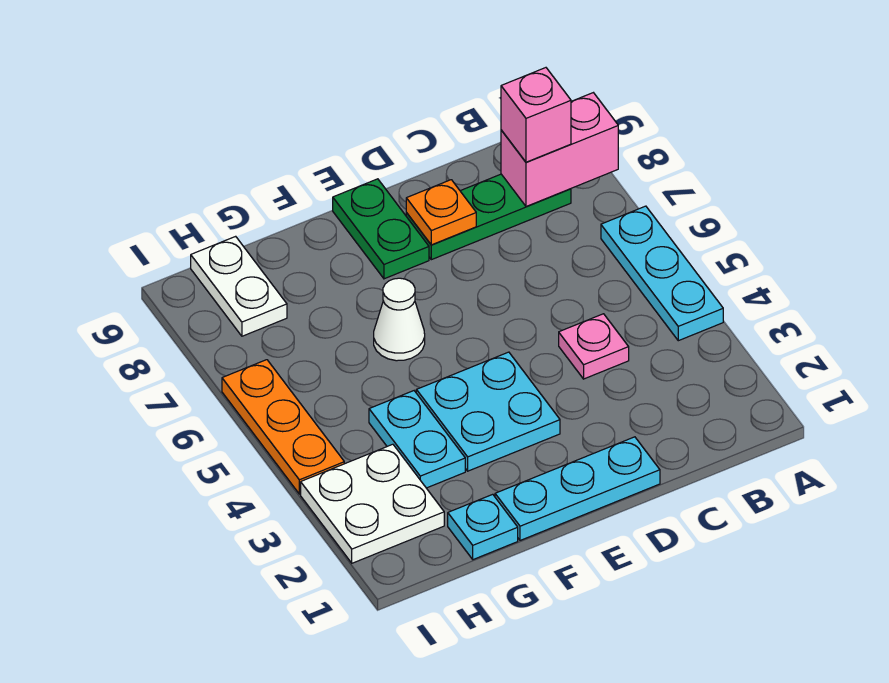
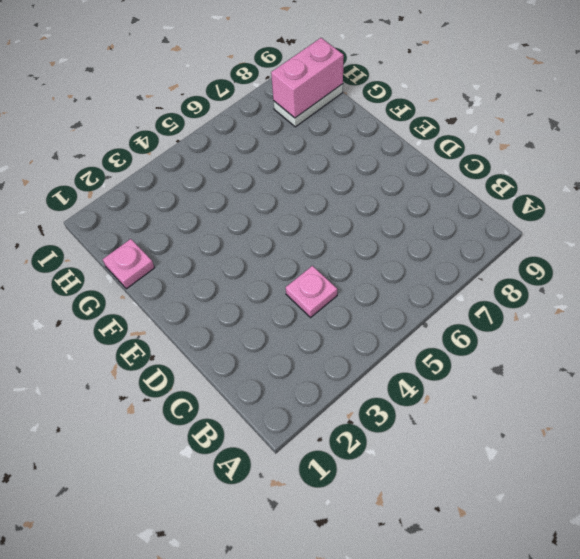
pink 1x1 plate [103,239,155,289] -> cyan 1x1 plate [448,494,518,560]
pink 1x2 brick [271,38,344,118] -> pink 1x2 brick turned to [501,93,618,207]
none -> cyan 1x3 plate [601,206,723,341]
none -> green 1x3 plate [406,174,571,260]
none -> cyan 1x3 plate [495,437,660,540]

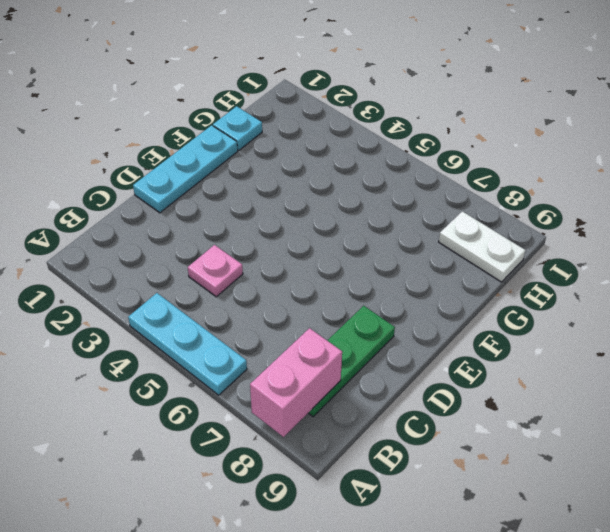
none -> cyan 2x2 plate [416,352,560,471]
none -> green 1x2 plate [333,179,429,279]
none -> white 1x1 cone [374,278,425,361]

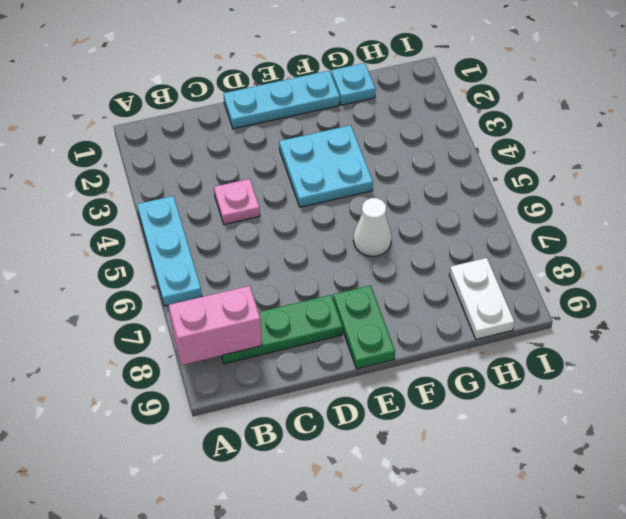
none -> cyan 1x2 plate [369,391,465,488]
none -> white 2x2 plate [301,444,444,563]
none -> orange 1x3 plate [222,360,344,494]

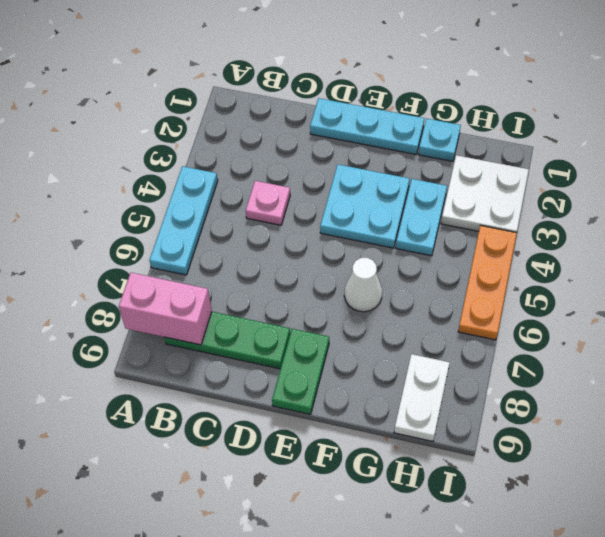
none -> orange 1x1 plate [406,180,476,245]
none -> pink 1x1 brick [501,68,571,162]

